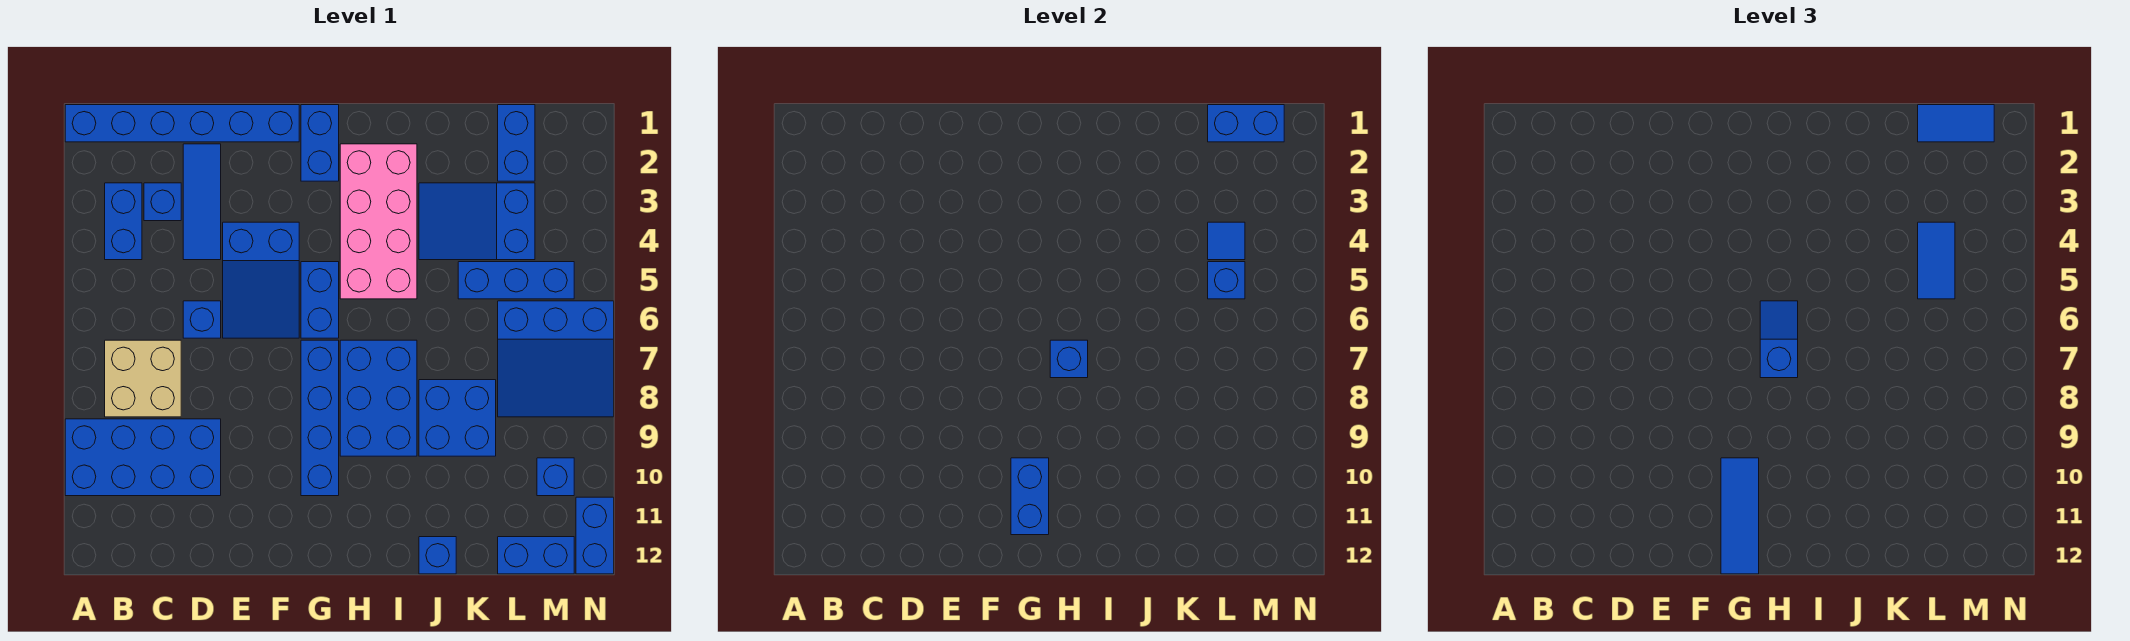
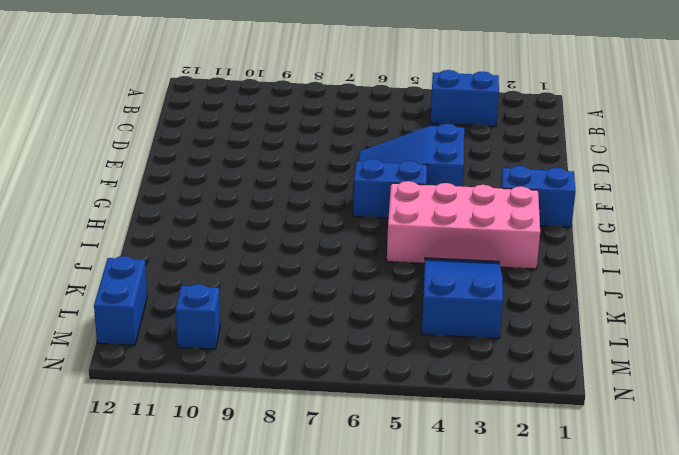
none -> blue 1x6 brick [65,105,299,142]
none -> blue 2x4 brick [65,419,221,496]
none -> tan 2x2 brick [105,340,181,417]
none -> blue 1x1 brick [144,183,181,221]

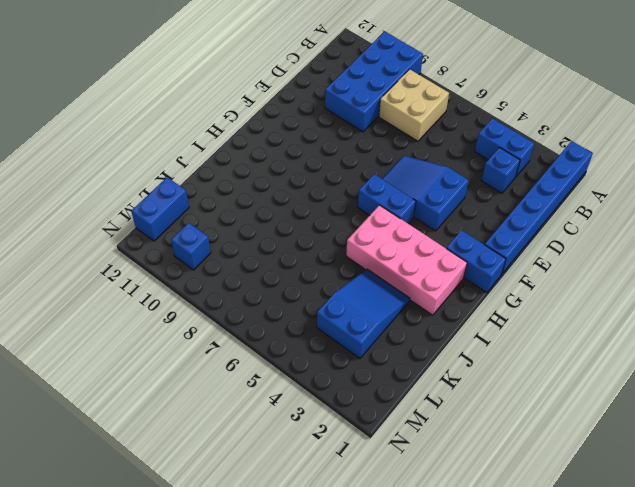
none -> blue 1x3 tile [183,144,221,260]
none -> blue 1x1 brick [183,301,221,338]
none -> blue 1x4 brick [301,340,339,496]
none -> blue 2x3 brick [340,340,417,456]

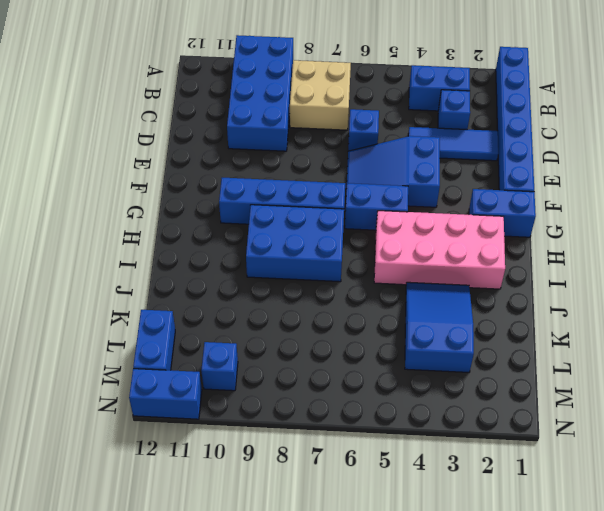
none -> blue 2x2 brick [419,380,496,456]
none -> blue 1x1 brick [419,537,456,574]
none -> blue 1x3 brick [458,262,574,299]
none -> blue 1x2 brick [498,105,535,181]

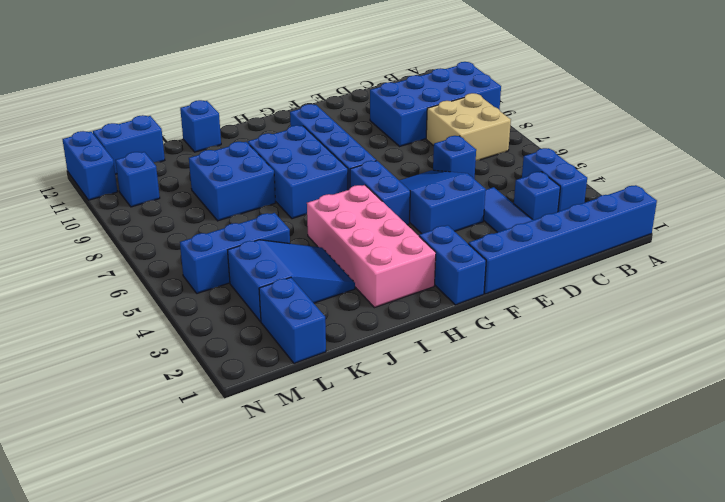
none -> blue 3x3 slope [498,301,614,417]
none -> blue 1x2 brick [1011,458,1049,535]
none -> blue 1x1 brick [1050,340,1088,378]
none -> blue 1x2 brick [1208,105,1284,142]

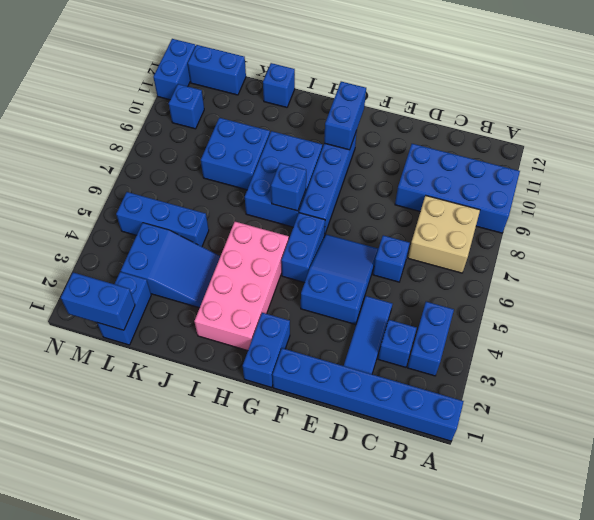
none -> blue 3x3 slope [498,301,614,417]
none -> blue 1x1 tile [1208,222,1245,260]
none -> blue 1x1 brick [1208,262,1245,299]
none -> blue 1x3 tile [1721,458,1759,574]

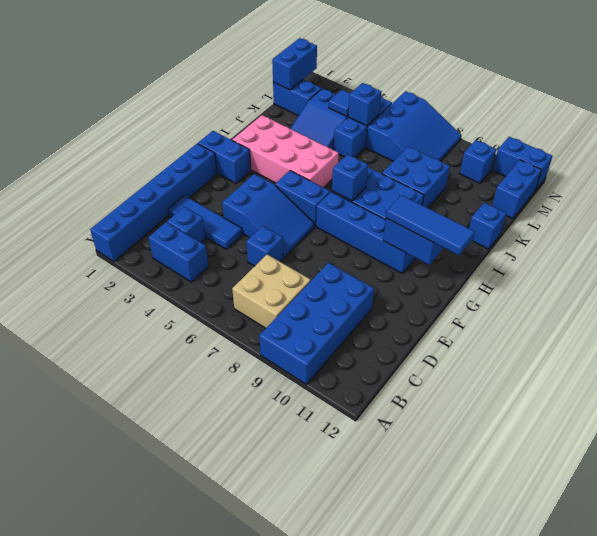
none -> blue 1x2 slope [1760,301,1798,378]
none -> blue 1x2 tile [1918,105,1994,142]
none -> blue 1x2 tile [1918,222,1955,299]

